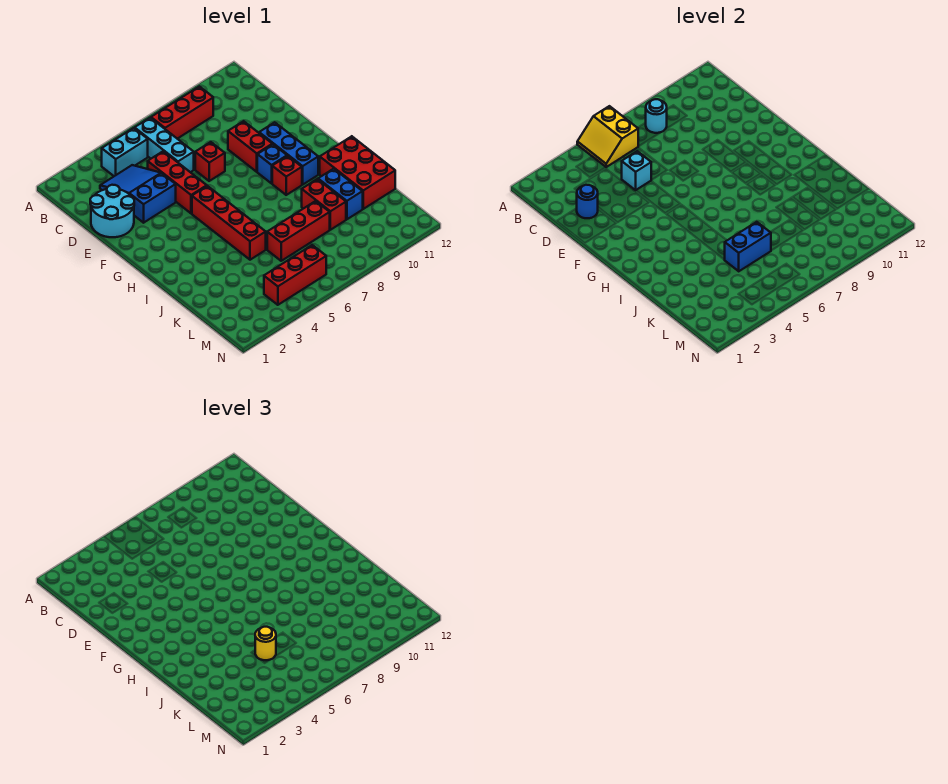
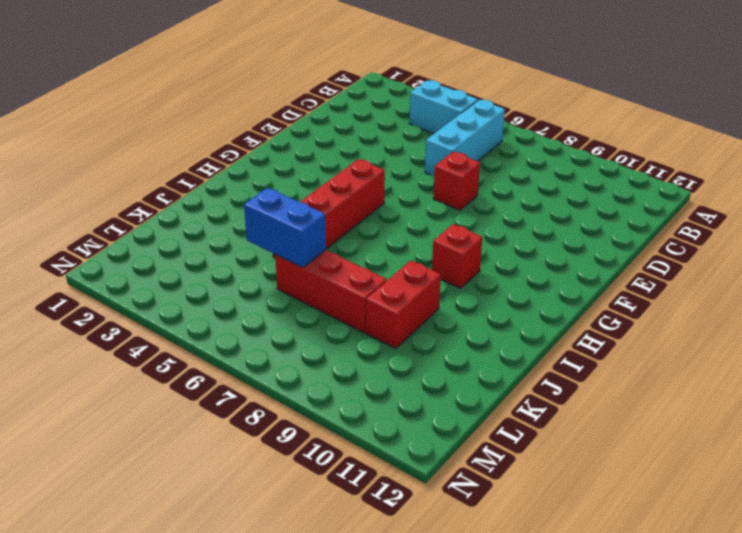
none -> red 1x3 brick [151,86,213,139]
none -> blue 2x3 slope [100,165,176,223]
none -> cyan 2x2 round brick [90,185,134,237]

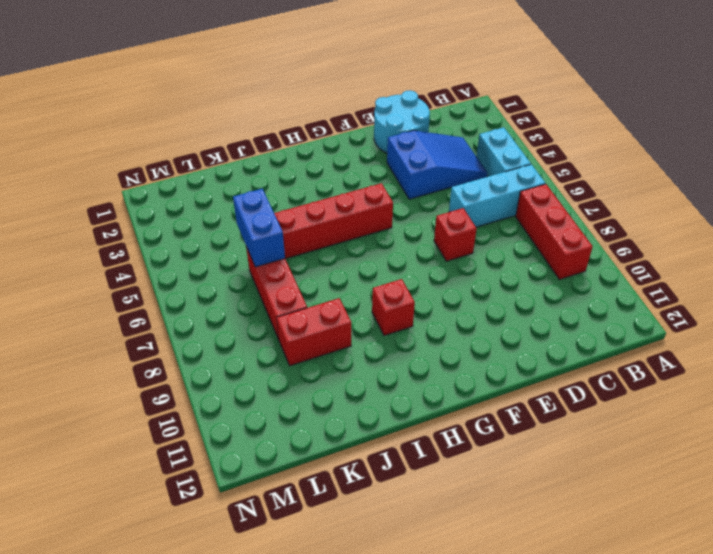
none -> red 1x3 brick [148,151,207,213]
none -> red 1x2 brick [228,121,272,172]
none -> blue 1x3 brick [259,122,318,184]

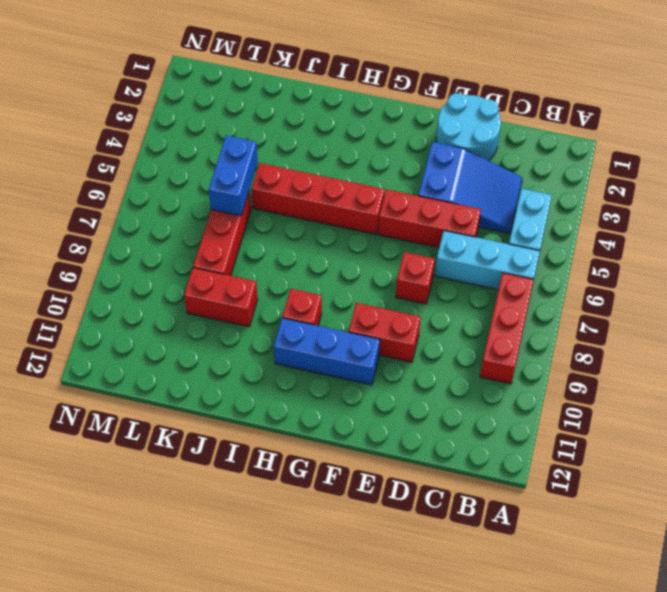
none -> blue 1x1 brick [257,144,287,183]
none -> red 2x3 brick [320,136,395,209]
none -> blue 1x2 brick [318,169,363,219]

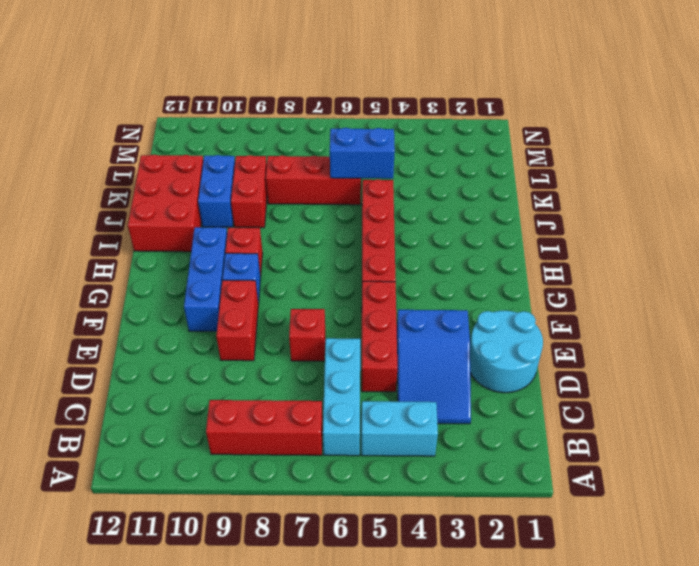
none -> red 1x3 brick [264,245,326,305]
none -> yellow 2x2 slope [577,106,638,167]
none -> cyan 1x1 round brick [646,99,667,133]

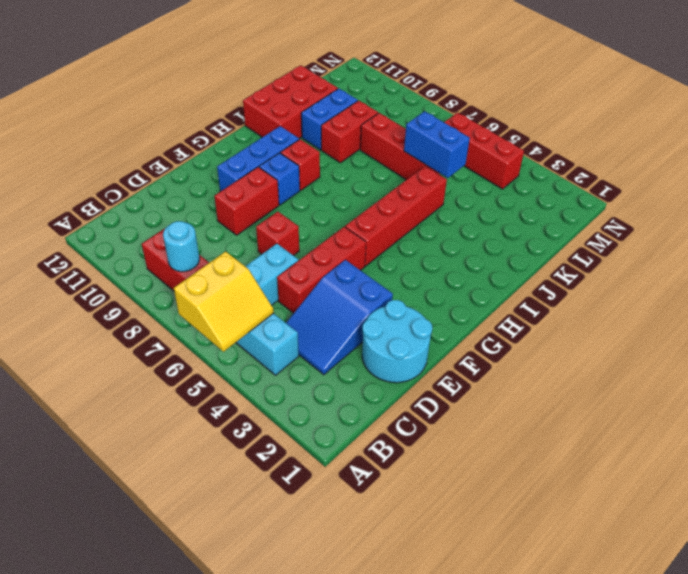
none -> blue 1x1 round brick [577,185,598,218]
none -> cyan 1x1 brick [622,151,651,190]
none -> yellow 1x1 round brick [255,627,276,660]

